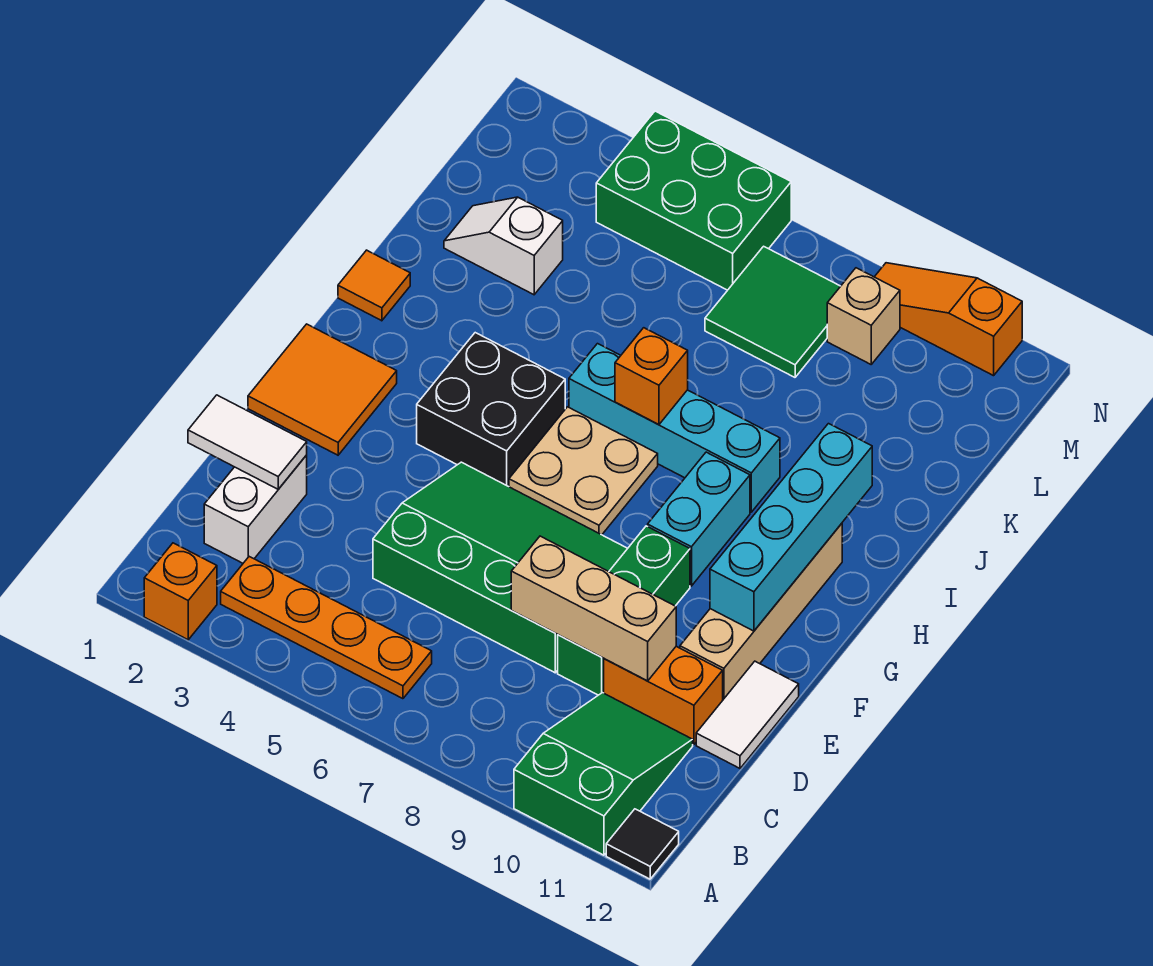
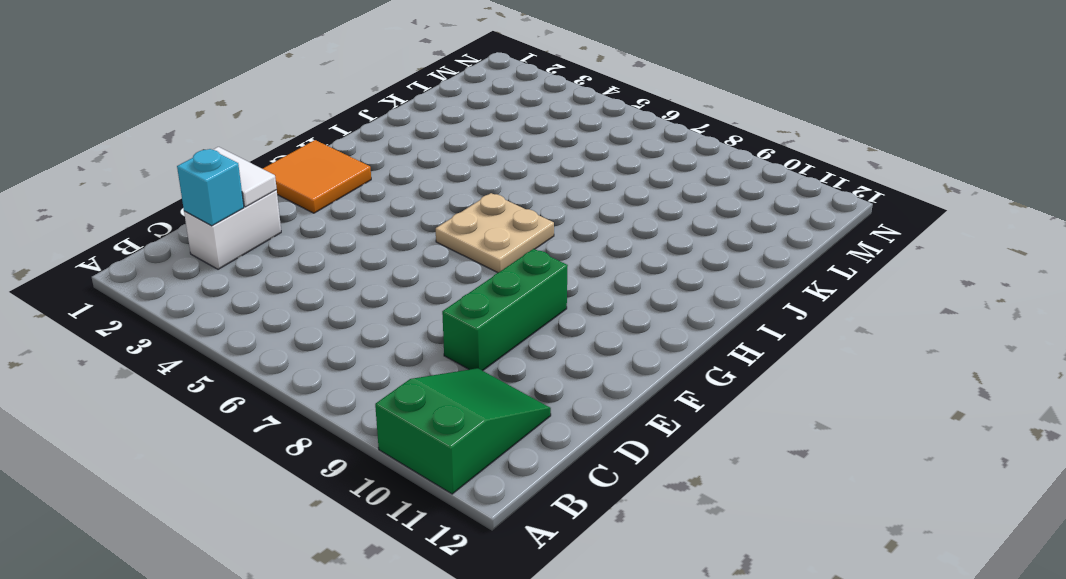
cyan 1x1 brick [177,149,244,226] -> none
none -> orange 1x1 brick [144,543,217,640]
none -> black 1x1 tile [606,809,679,879]
none -> orange 1x4 plate [221,557,432,699]

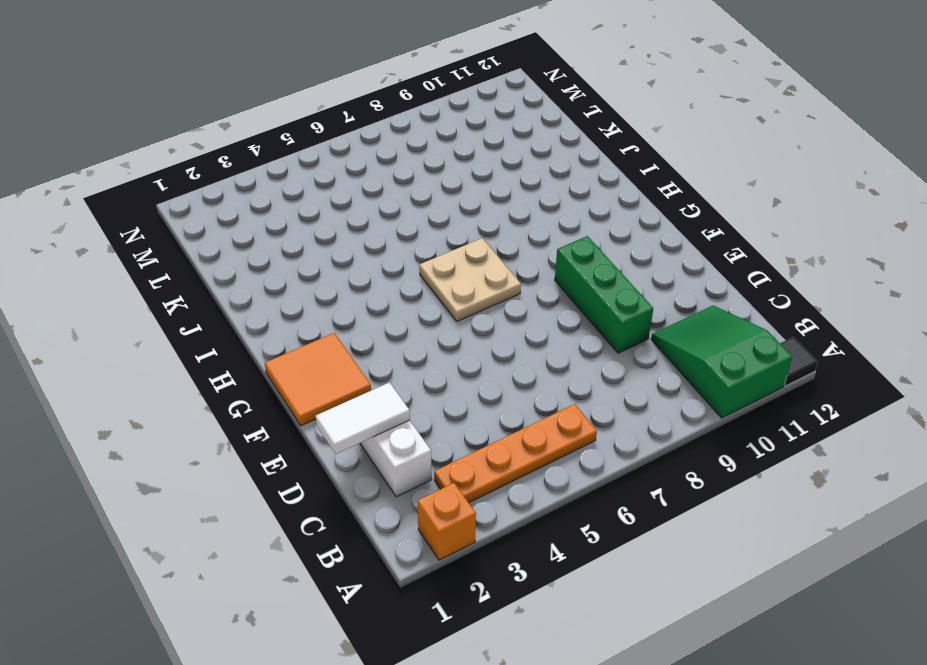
none -> green 3x4 slope [373,462,628,673]
none -> orange 1x2 brick [604,646,723,745]
none -> white 1x2 tile [696,661,799,768]

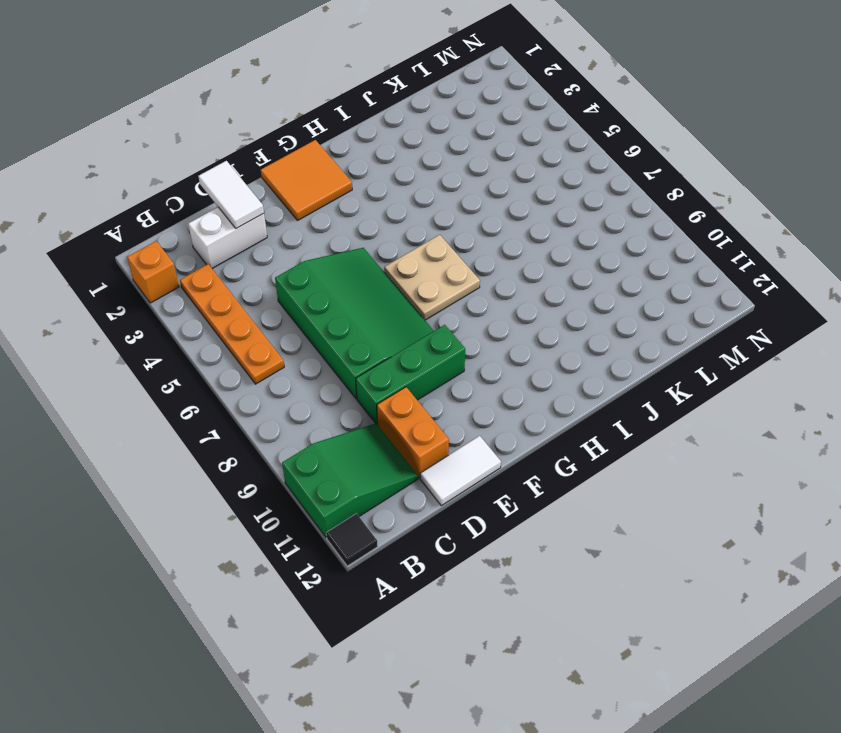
none -> tan 1x4 brick [680,523,842,699]
none -> black 2x2 brick [417,333,565,487]
none -> cyan 1x2 brick [648,452,750,586]

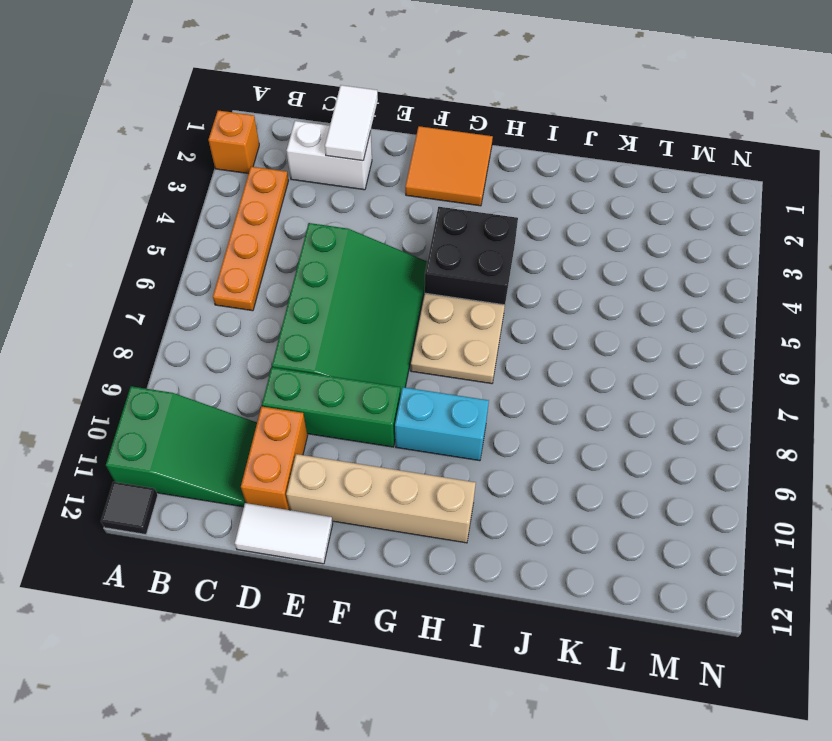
none -> orange 1x1 tile [338,250,410,321]
none -> cyan 1x4 brick [569,344,780,512]
none -> white 1x2 slope [444,197,563,295]

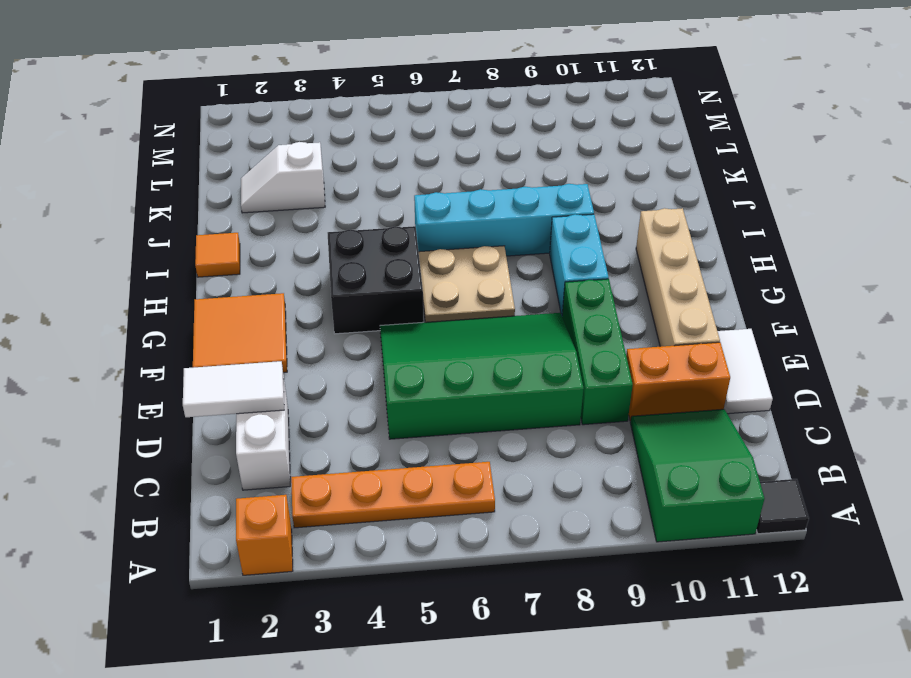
none -> green 2x2 tile [705,246,840,377]
none -> green 2x3 brick [596,111,791,290]
none -> tan 1x1 brick [827,268,900,364]

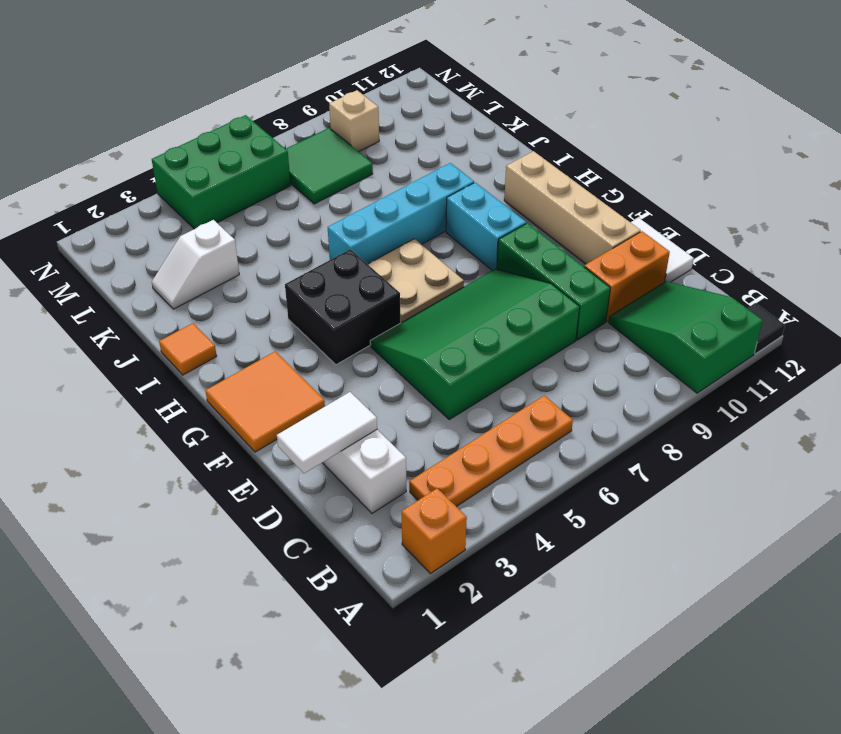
none -> orange 1x3 slope [875,263,1022,376]
none -> tan 1x3 brick [511,536,676,681]
none -> cyan 1x4 brick [710,424,872,631]

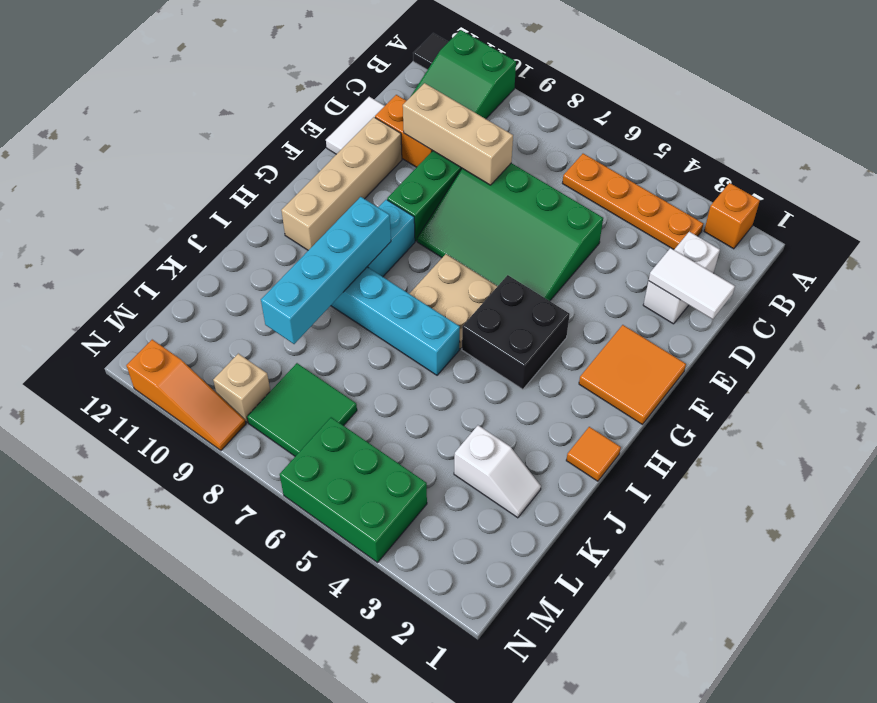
cyan 1x4 brick [261,197,391,344] -> cyan 1x4 brick moved to [710,424,872,631]
none -> orange 1x1 brick [615,328,688,424]

